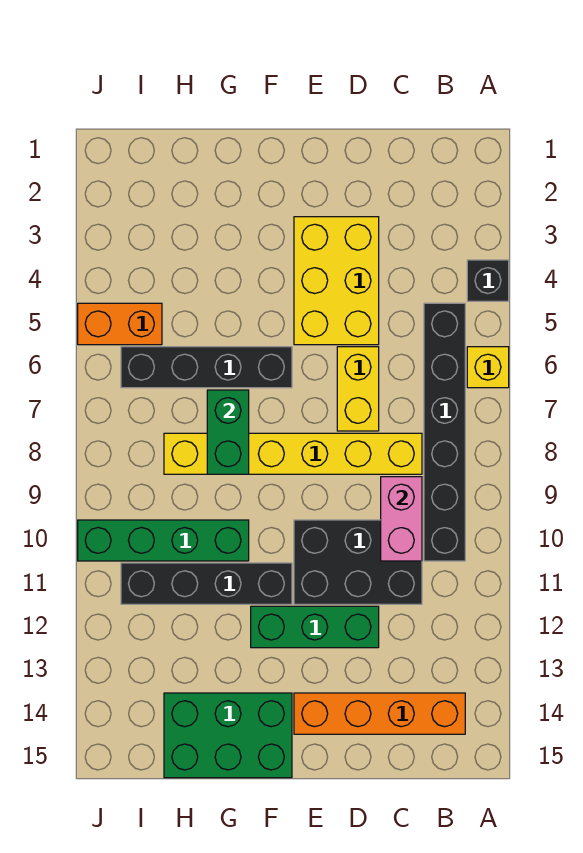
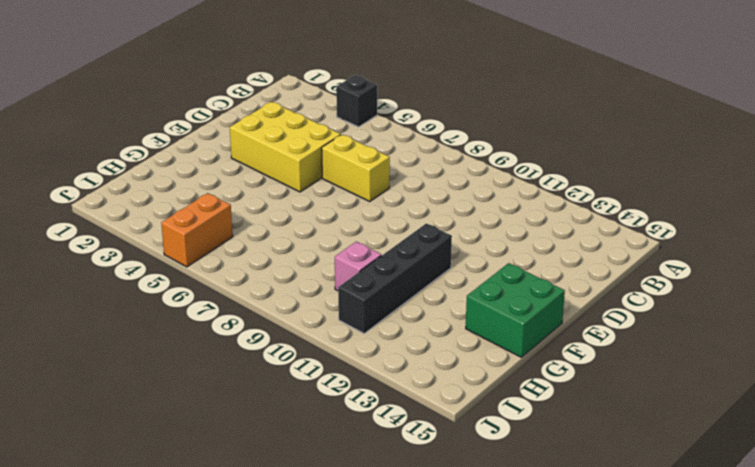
green 2x2 brick [466,263,565,357] -> green 2x3 brick [164,693,292,778]
pink 1x1 brick [335,242,381,291] -> green 1x4 brick [78,520,249,561]
none -> yellow 1x1 brick [467,347,509,388]
none -> black 1x6 brick [424,303,465,561]
none -> orange 1x4 brick [294,693,465,734]

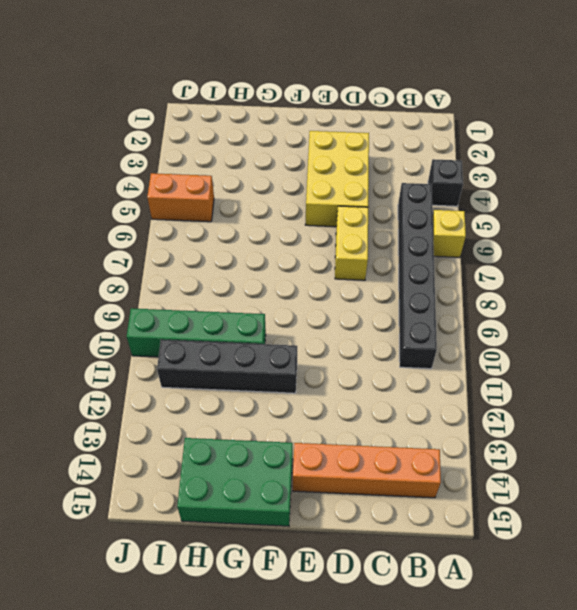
none -> yellow 1x6 brick [164,433,422,474]
none -> black 2x3 brick [294,520,422,604]
none -> green 1x3 brick [251,606,379,648]

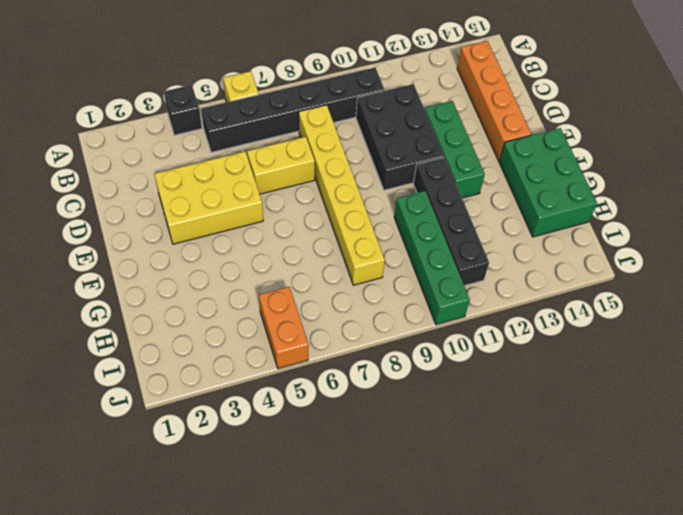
none -> black 1x4 brick [121,347,292,388]
none -> pink 1x2 brick [381,477,422,561]
none -> green 1x2 brick [207,390,249,474]

